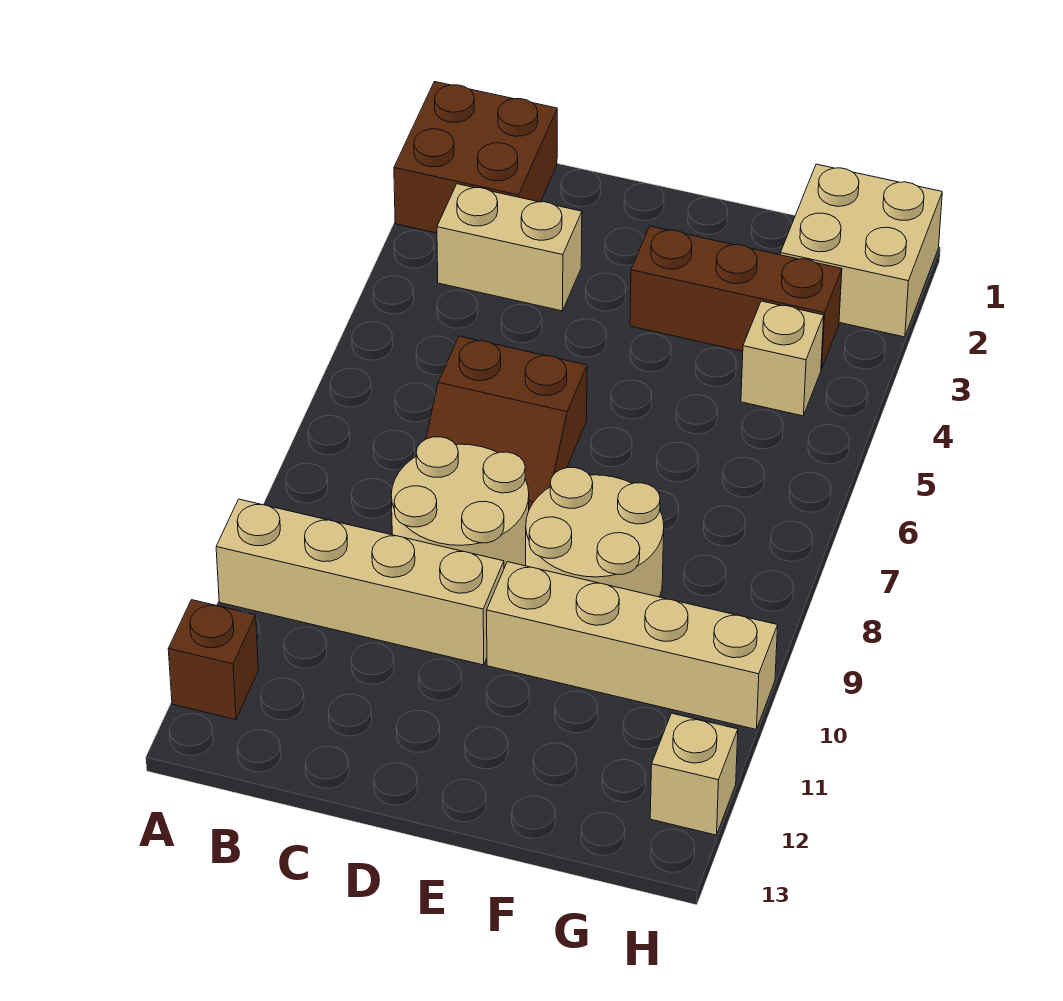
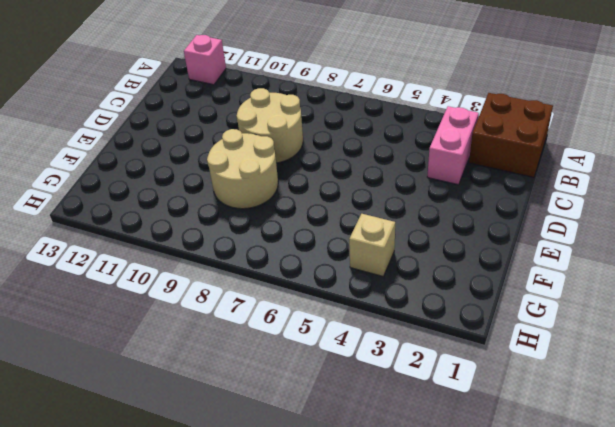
pink 1x1 brick [184,35,226,85] -> brown 1x1 brick [168,600,258,720]
pink 1x2 brick [427,106,479,185] -> tan 1x2 brick [437,184,582,311]
none -> tan 1x4 brick [216,499,504,665]
none -> brown 2x2 slope [426,336,587,509]
none -> brown 1x3 brick [630,226,842,369]

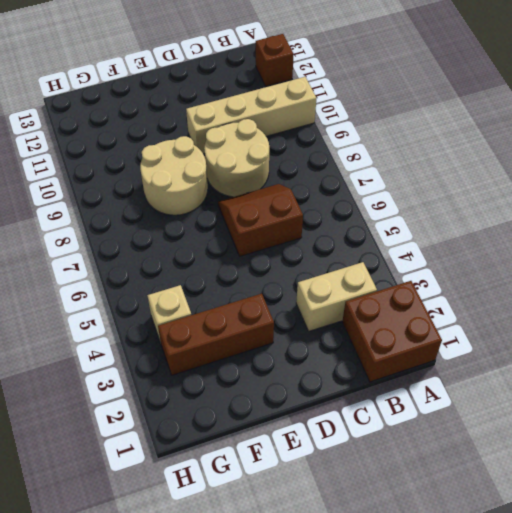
none -> tan 1x4 brick [487,562,778,729]
none -> tan 2x2 brick [780,164,942,337]
none -> tan 1x1 brick [650,713,738,835]

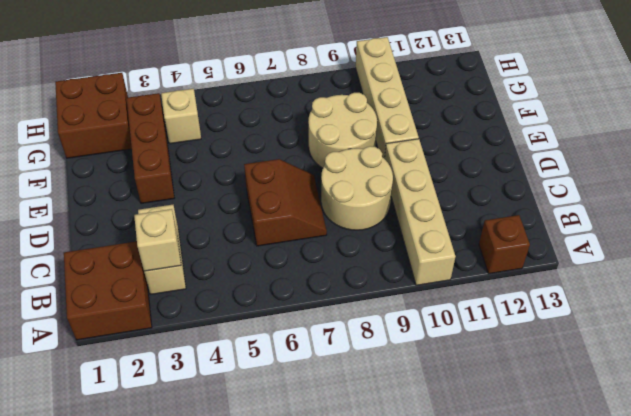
tan 1x1 brick [134,209,181,271] -> tan 1x1 brick moved to [650,713,738,835]
brown 2x2 brick [55,73,132,158] -> tan 2x2 brick [780,164,942,337]

